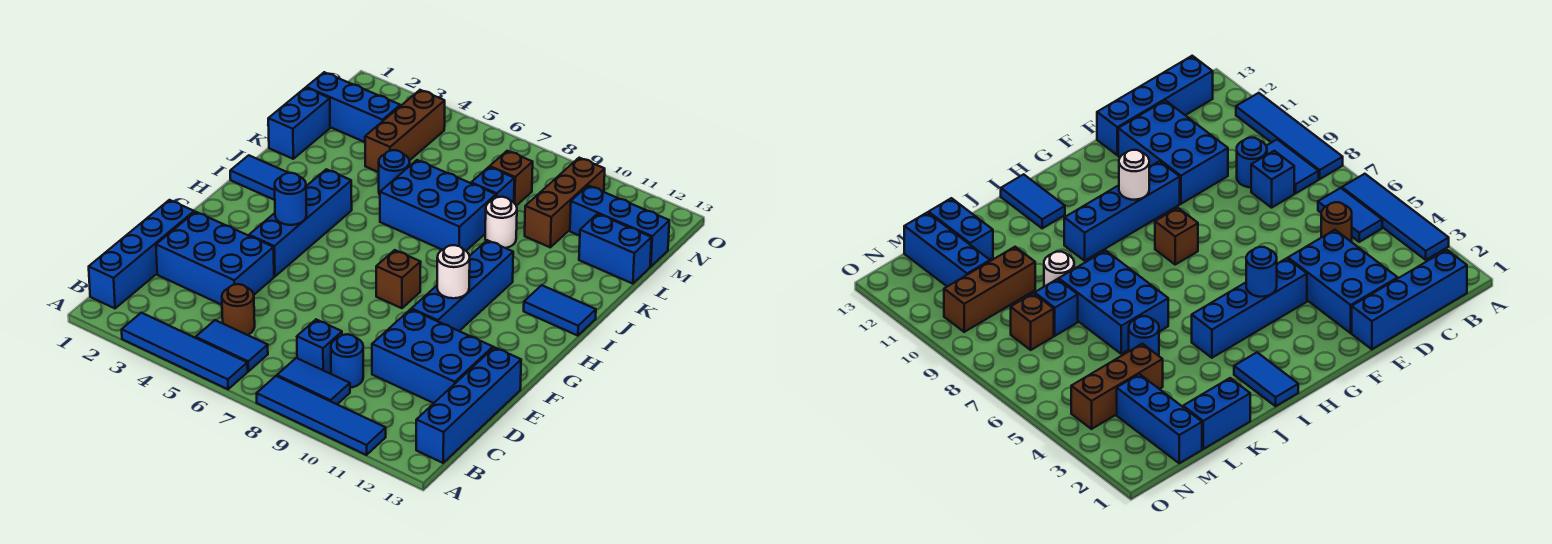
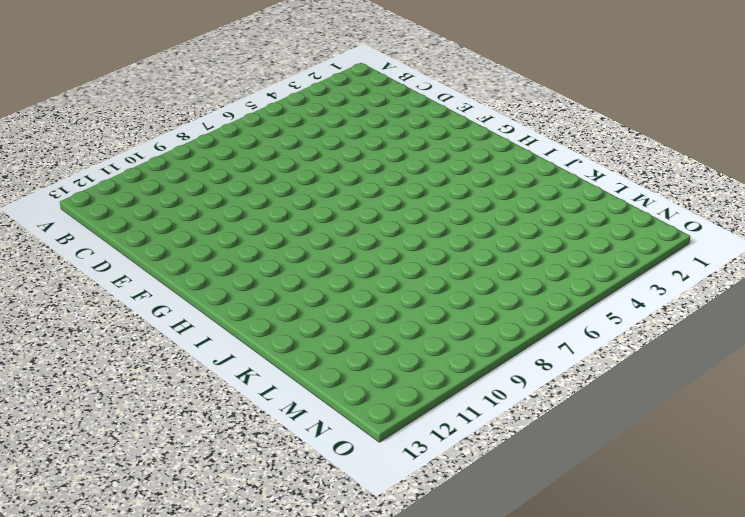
none -> blue 1x4 tile [122,313,248,389]
none -> blue 1x4 tile [257,376,386,455]
none -> blue 1x4 brick [89,200,194,308]

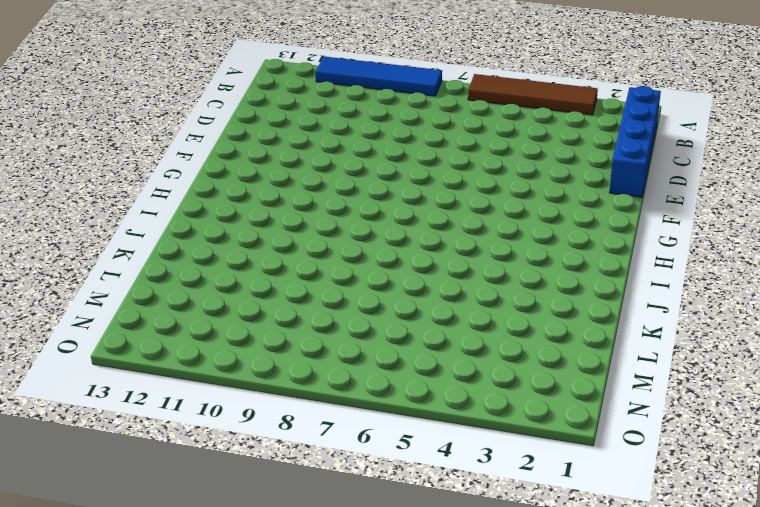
brown 1x4 tile [468,74,598,115] -> blue 1x4 tile [122,313,248,389]
none -> blue 1x2 tile [196,320,268,371]
none -> blue 1x2 tile [277,358,350,404]
none -> blue 1x4 brick [416,347,521,463]

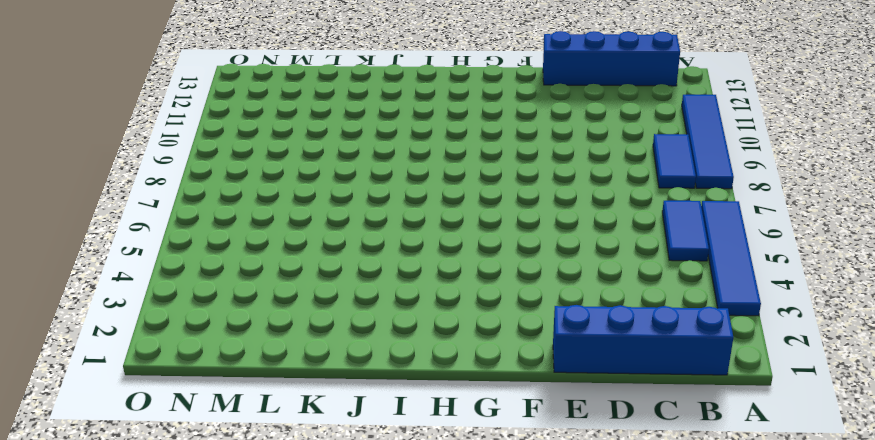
none -> brown 1x1 round brick [222,284,255,335]
none -> blue 1x1 brick [297,320,342,373]
none -> blue 1x1 round brick [331,334,363,388]

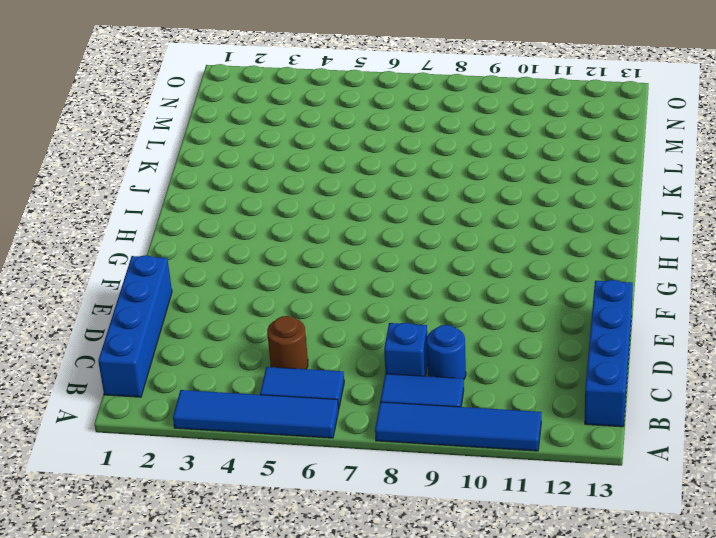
none -> blue 2x3 brick [156,212,274,305]
none -> blue 2x3 brick [372,309,493,403]
none -> blue 1x4 brick [249,169,352,276]

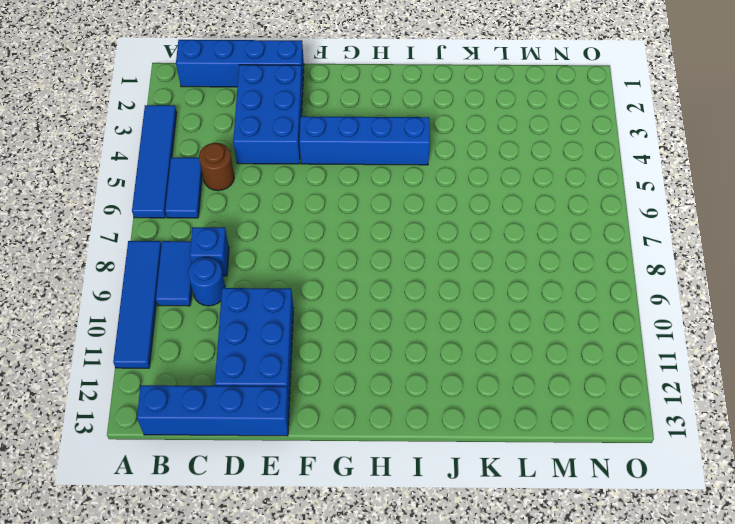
none -> blue 1x4 brick [411,240,513,331]
none -> brown 1x1 brick [376,250,421,308]
none -> blue 1x2 tile [230,155,288,200]

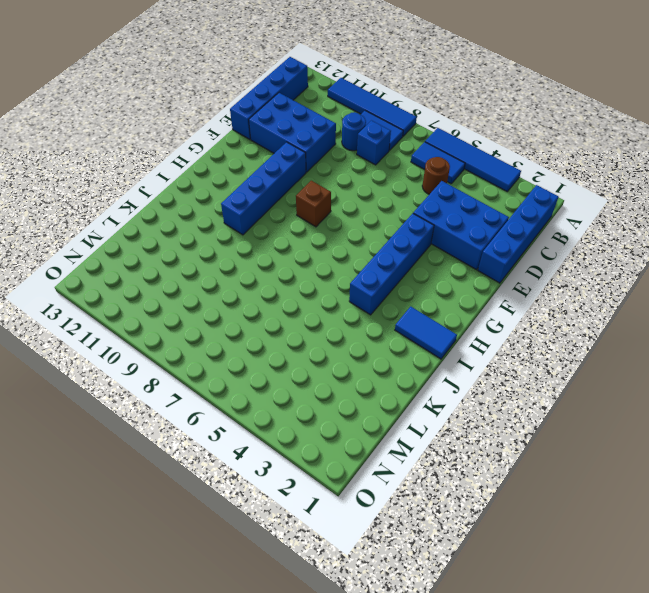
none -> blue 1x2 tile [524,285,596,336]
none -> blue 2x3 brick [380,160,496,251]
none -> blue 1x2 brick [268,88,330,159]

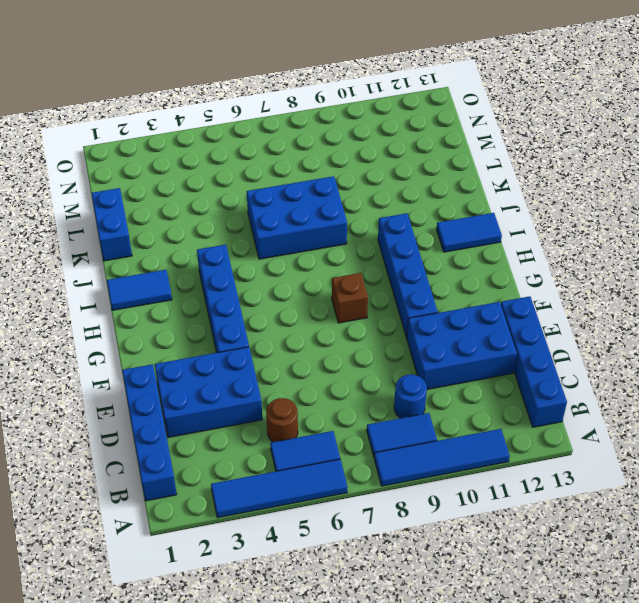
none -> blue 1x1 brick [297,320,342,373]
none -> blue 1x1 round brick [379,150,410,195]
none -> white 1x1 round brick [485,197,517,248]

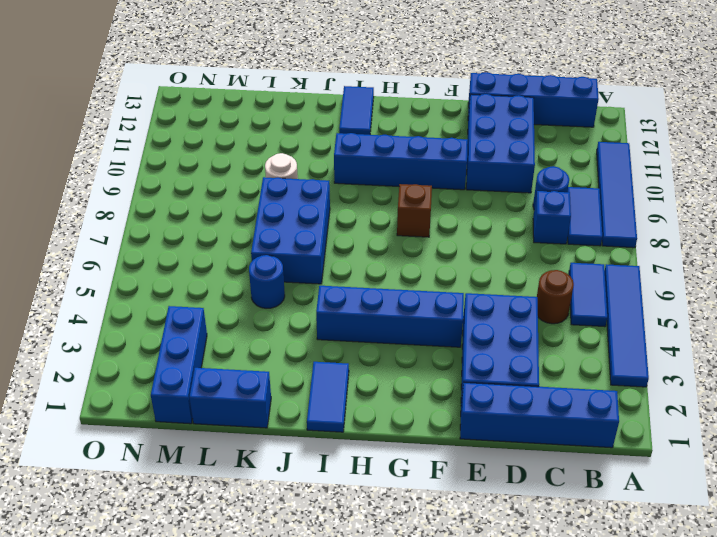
none -> brown 1x3 brick [365,90,445,172]
none -> blue 1x1 brick [471,167,514,202]
none -> brown 1x3 brick [525,158,605,247]

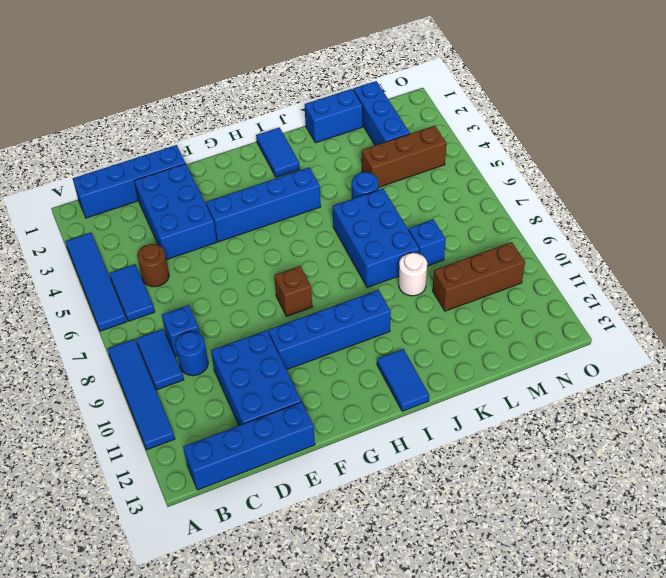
none -> blue 1x2 brick [579,214,652,284]
none -> brown 1x1 brick [490,151,533,206]
none -> blue 1x3 brick [570,186,669,267]

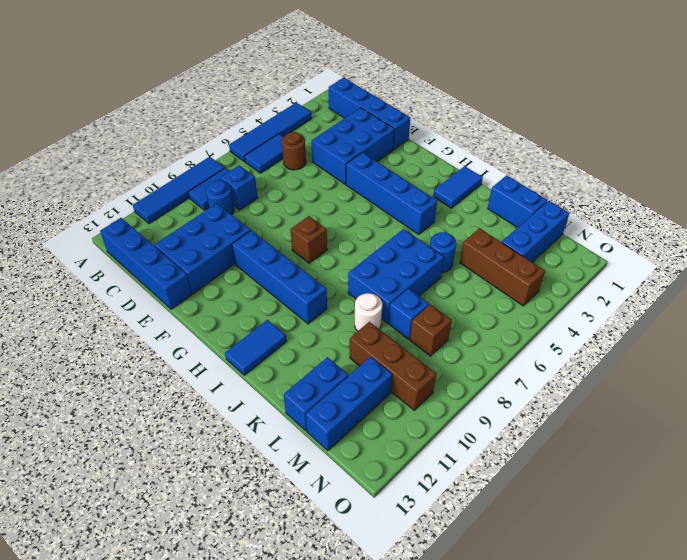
none -> blue 1x1 round brick [275,173,307,225]
none -> white 1x1 round brick [437,245,470,298]

